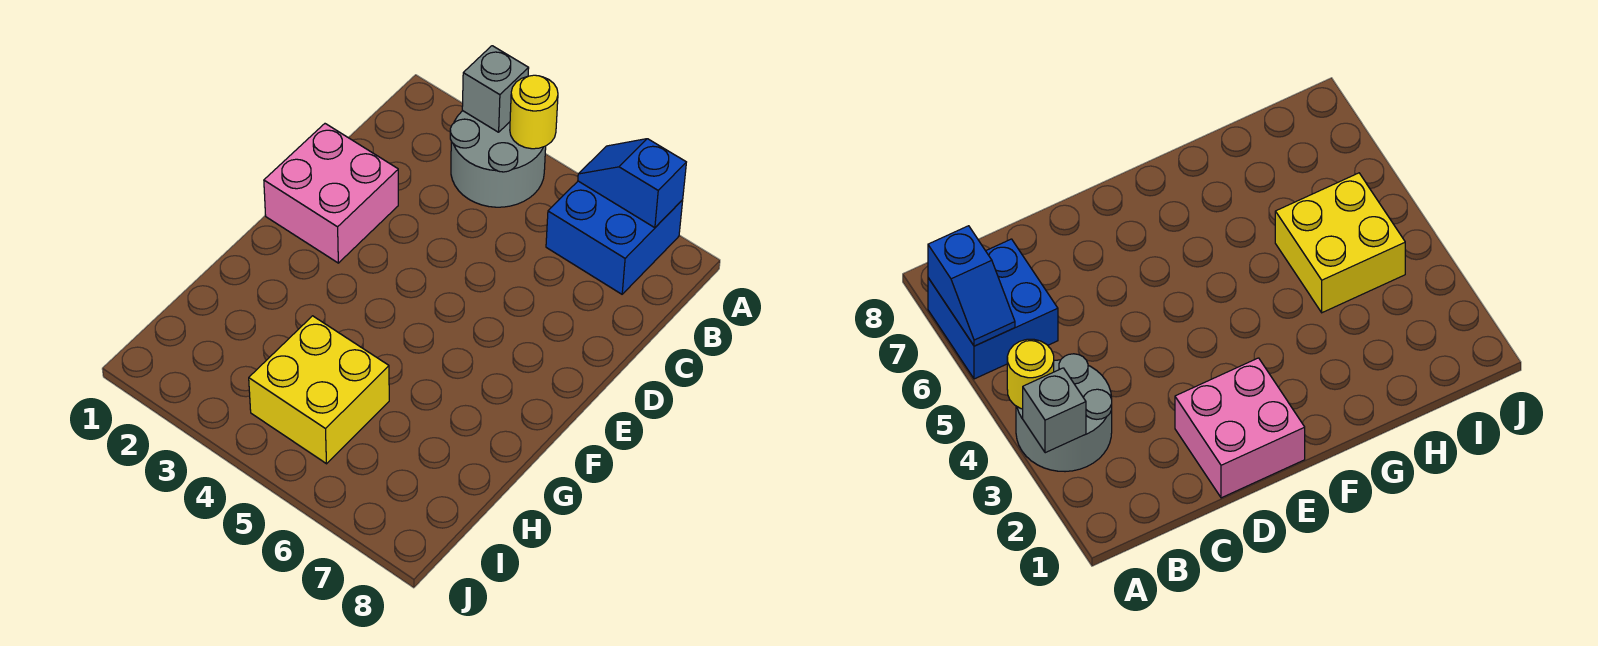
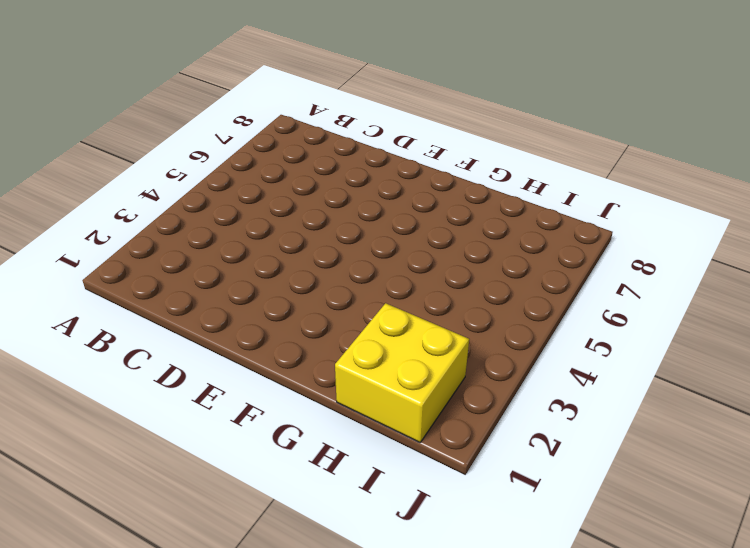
yellow 2x2 brick [335,303,469,442] -> yellow 2x2 brick moved to [249,316,389,464]
none -> grey 2x2 round brick [450,111,546,207]
none -> blue 2x2 brick [546,181,683,294]

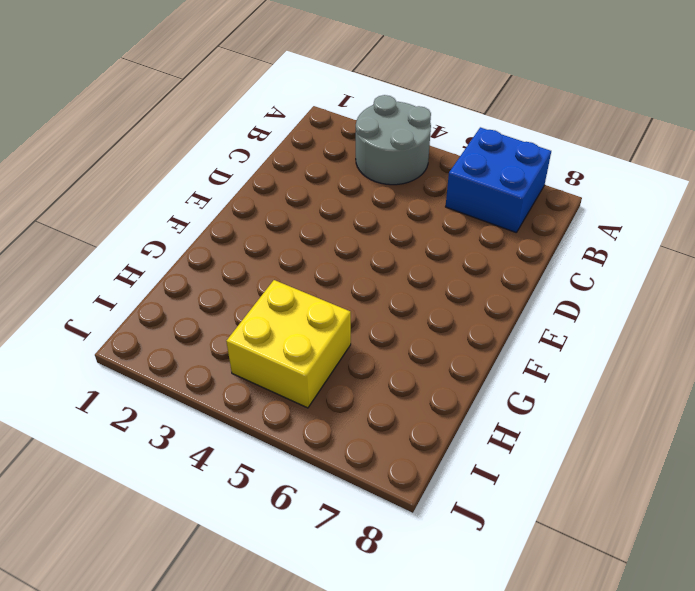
none -> pink 2x2 brick [264,124,398,263]
none -> grey 1x1 brick [462,46,529,132]

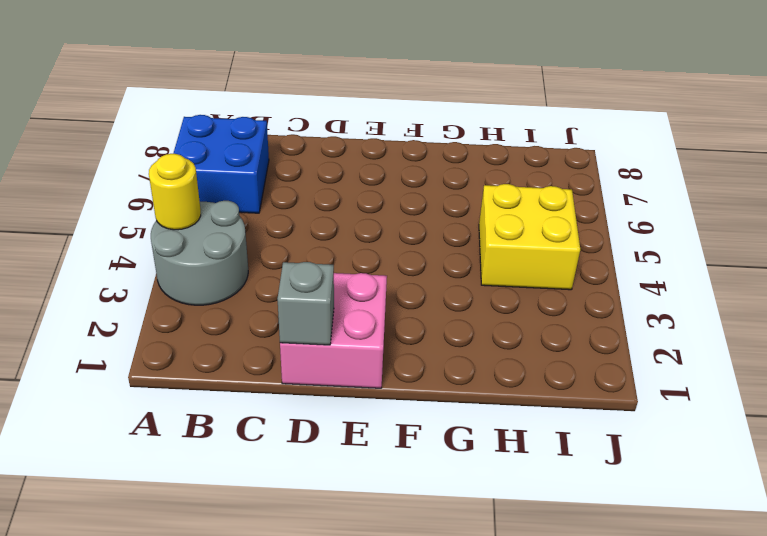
grey 1x1 brick [278,262,334,345] -> grey 1x1 brick moved to [462,46,529,132]
none -> blue 1x2 slope [578,139,686,228]

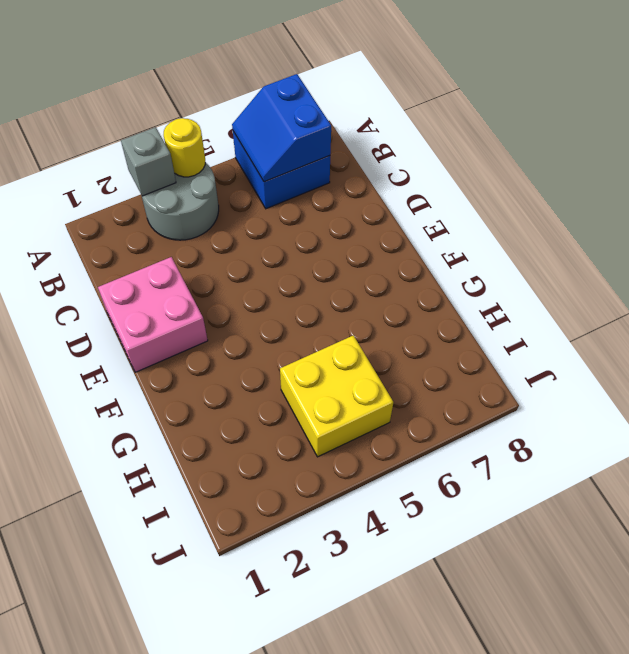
blue 2x2 slope [232,74,331,182] -> blue 1x2 slope [578,139,686,228]

